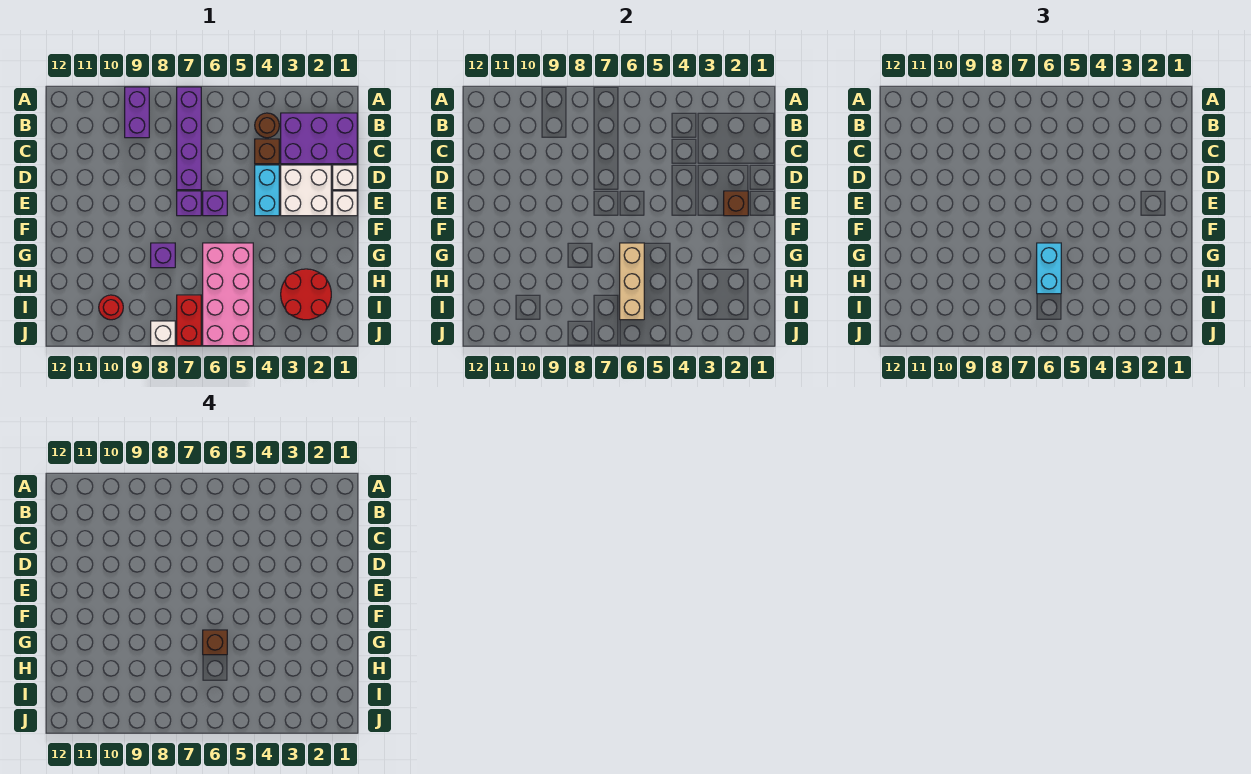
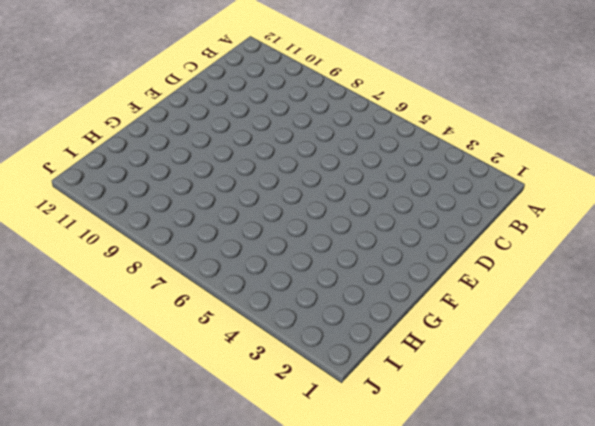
none -> purple 1x4 brick [177,87,201,190]
none -> purple 1x2 brick [125,87,149,138]
none -> purple 2x3 brick [281,113,357,164]

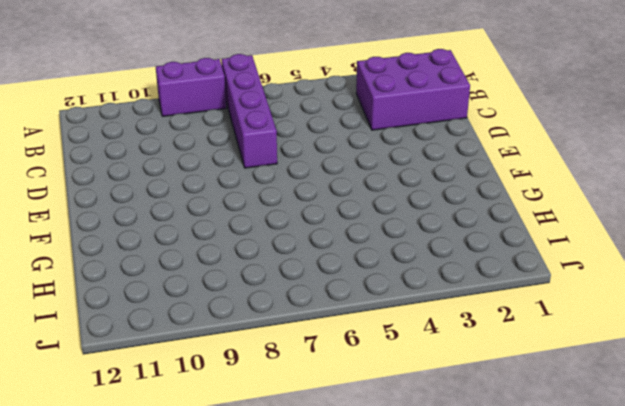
purple 1x2 brick [156,58,226,116] -> purple 1x2 brick turned to [125,87,149,138]
none -> brown 1x1 round brick [255,113,279,138]
none -> brown 1x1 brick [255,139,279,164]
none -> white 1x1 brick [333,165,357,190]

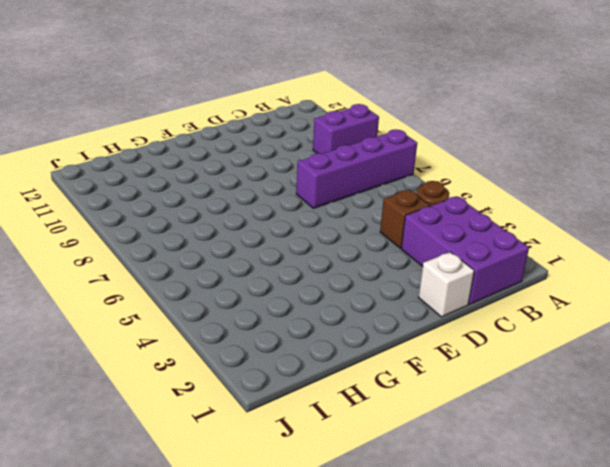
none -> white 2x2 brick [281,165,331,216]
none -> cyan 1x2 brick [255,165,279,216]
none -> white 1x1 brick [333,191,357,216]

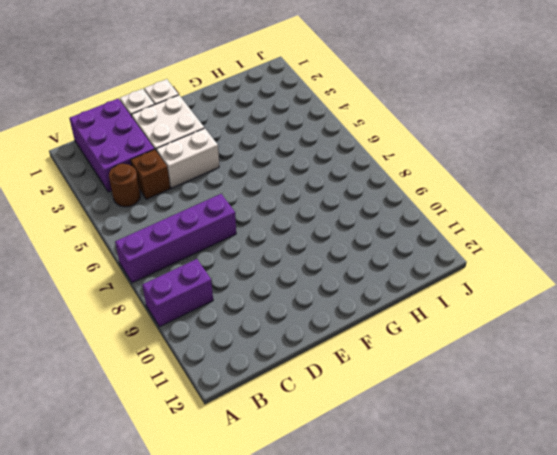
white 1x2 brick [156,128,219,188] -> cyan 1x2 brick [255,165,279,216]
none -> purple 1x1 brick [203,191,227,216]
none -> purple 1x1 brick [177,191,201,216]
none -> pink 2x4 brick [203,243,253,346]

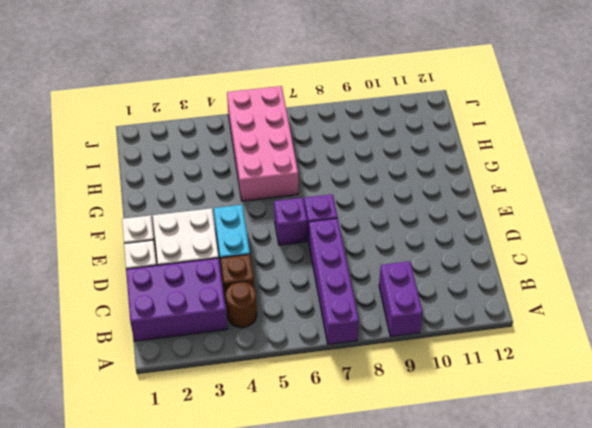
none -> purple 1x1 brick [151,243,175,268]
none -> red 2x2 round brick [281,269,331,320]
none -> red 1x2 brick [177,295,201,346]

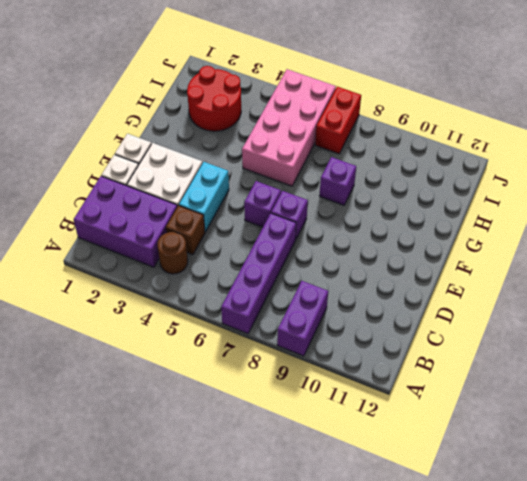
none -> red 1x1 round brick [99,295,123,320]
none -> white 1x1 brick [151,321,175,346]
none -> brown 1x1 brick [724,191,748,216]

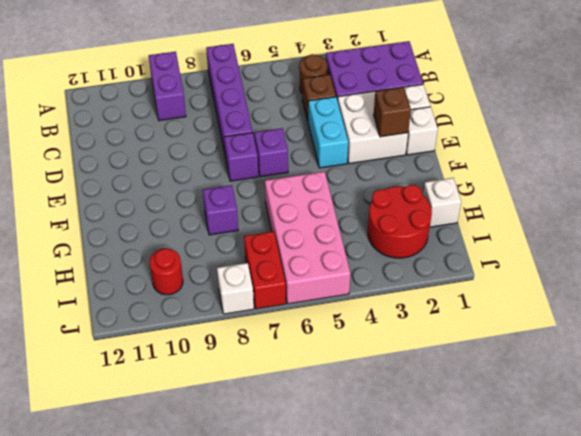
white 1x1 brick [423,178,461,227] -> none
none -> tan 1x3 brick [620,243,644,320]
none -> cyan 1x2 brick [1037,243,1061,294]
none -> brown 1x1 brick [203,630,227,655]

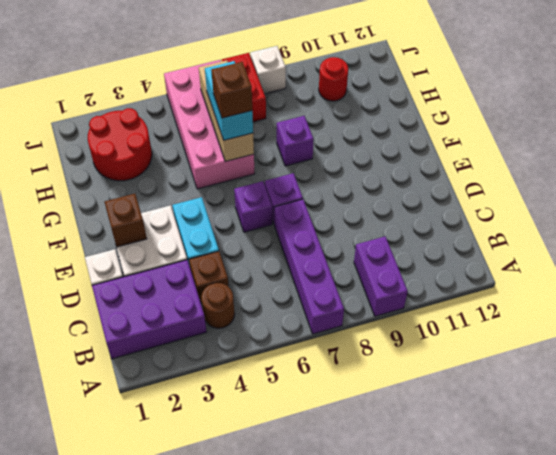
none -> white 1x1 brick [333,191,357,216]

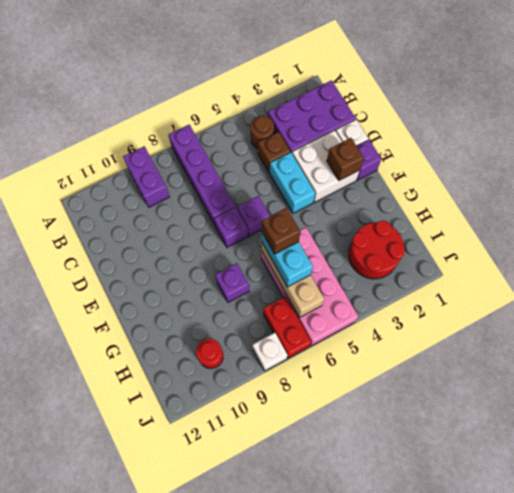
purple 1x1 brick [357,140,381,180] -> white 1x1 brick [333,191,357,216]

